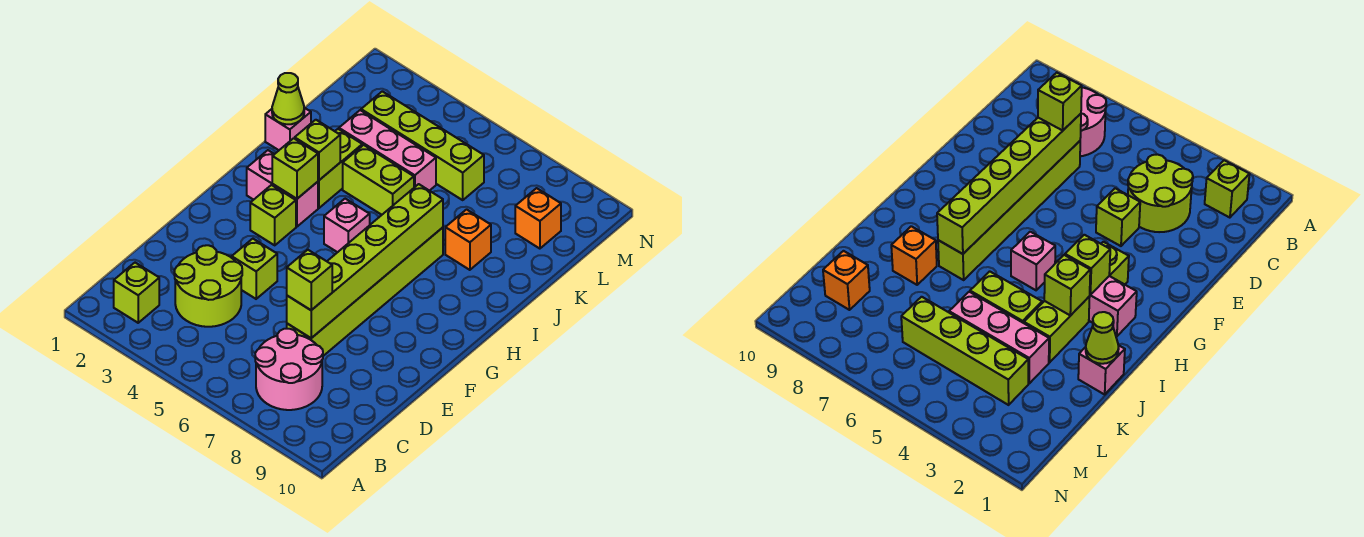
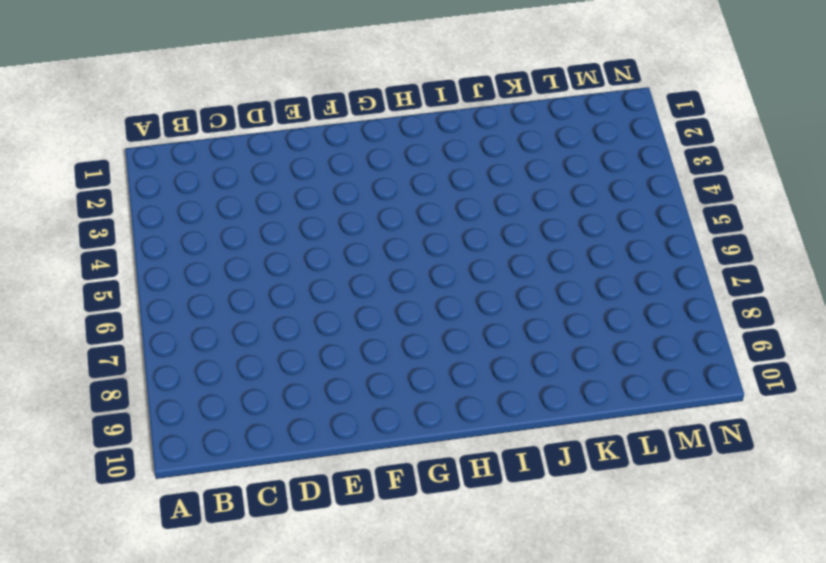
none -> lime 1x1 brick [114,263,159,323]
none -> pink 2x2 round brick [255,329,323,410]
none -> lime 2x2 round brick [174,245,242,327]

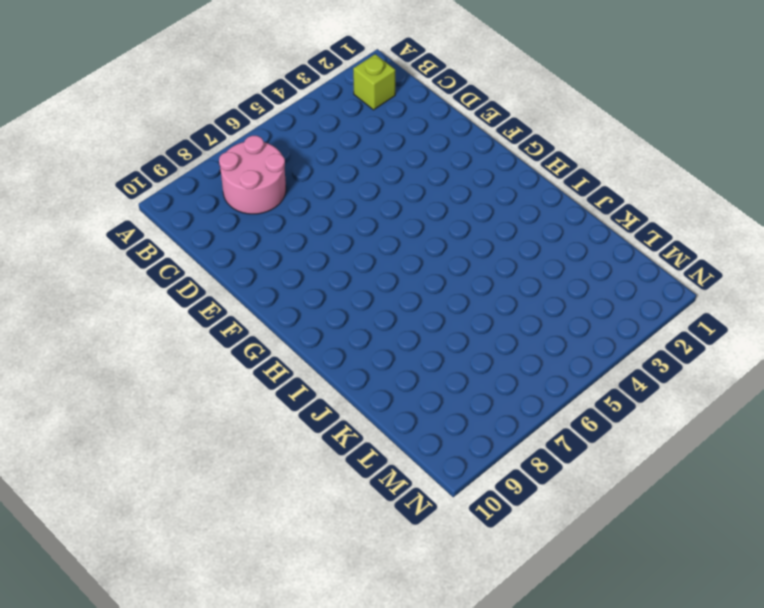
none -> lime 2x2 round brick [174,245,242,327]
none -> lime 1x6 brick [287,228,443,356]
none -> lime 1x1 brick [232,239,277,299]

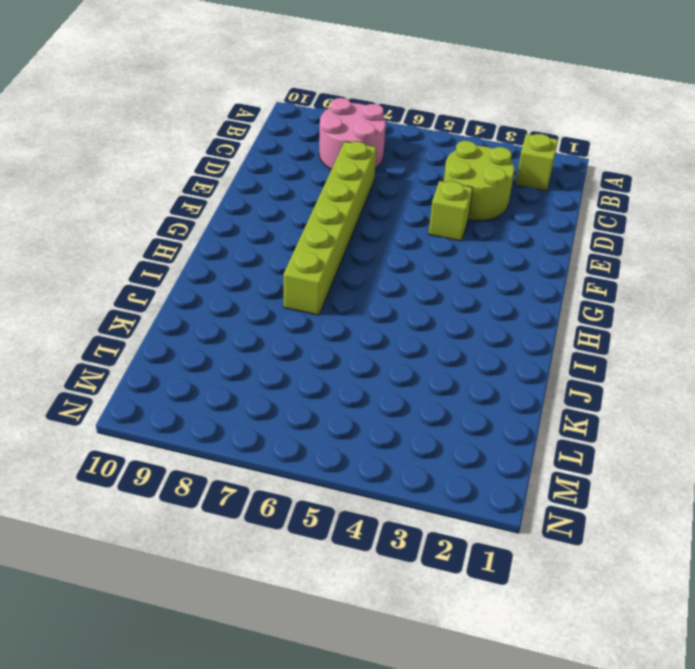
none -> lime 1x1 brick [250,185,296,245]
none -> pink 1x2 brick [247,150,318,227]
none -> pink 1x1 brick [324,199,370,252]

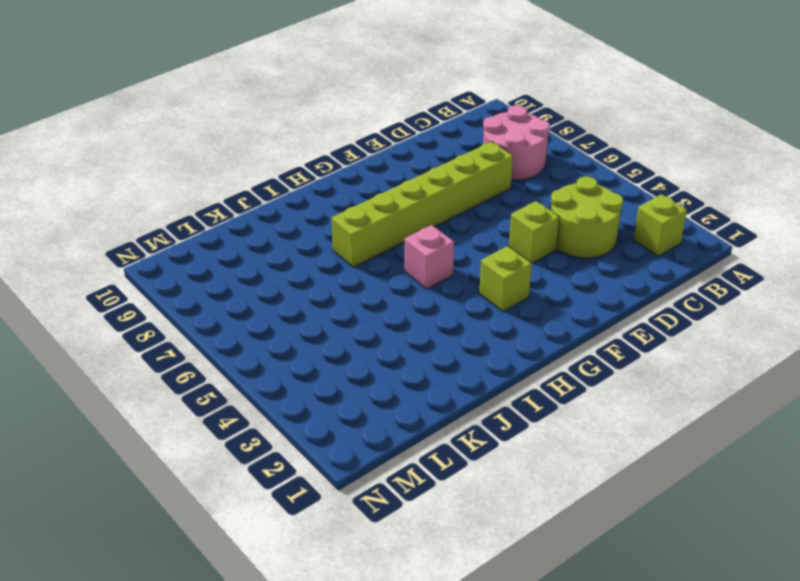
none -> pink 1x2 brick [247,150,318,227]
none -> lime 1x2 brick [318,129,362,208]
none -> pink 1x1 brick [265,108,311,150]

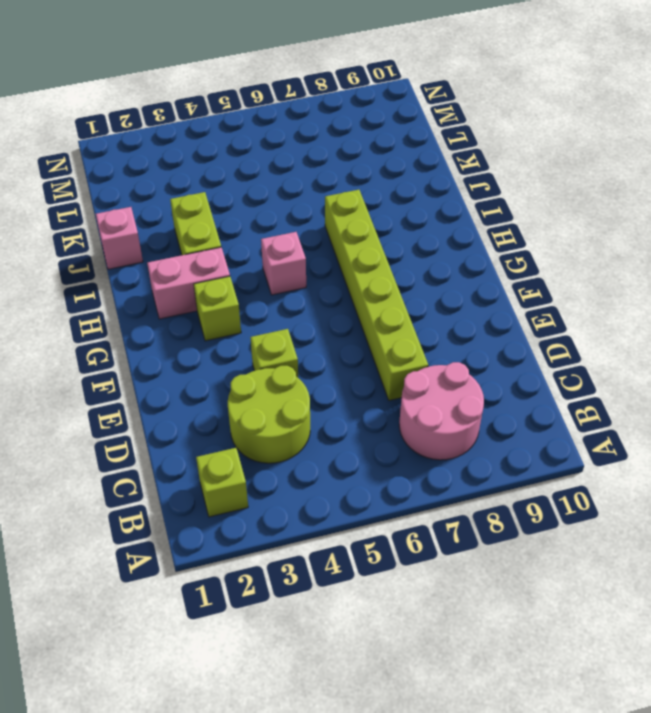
none -> lime 1x2 brick [343,145,414,215]
none -> orange 1x1 brick [445,210,491,270]
none -> pink 1x3 brick [339,110,436,191]

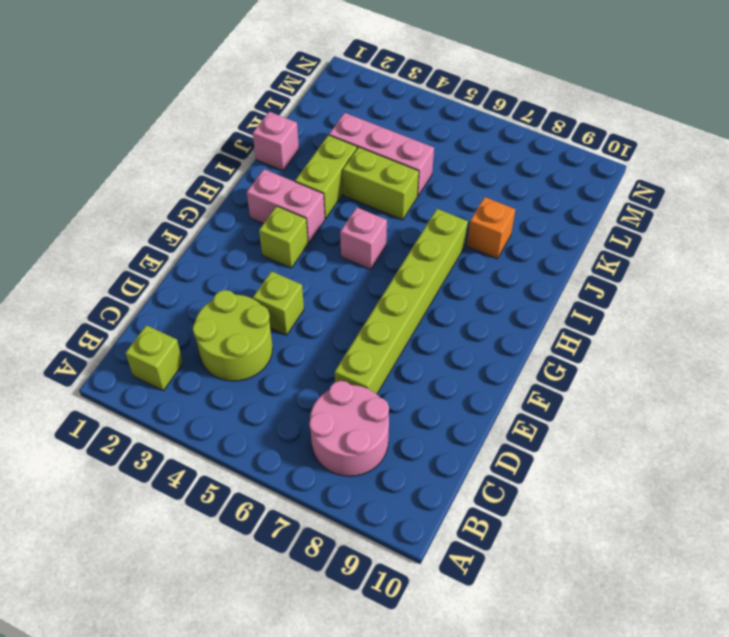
none -> lime 1x4 brick [361,91,484,200]
none -> orange 1x1 brick [515,188,561,249]
none -> lime 1x6 brick [287,184,443,338]

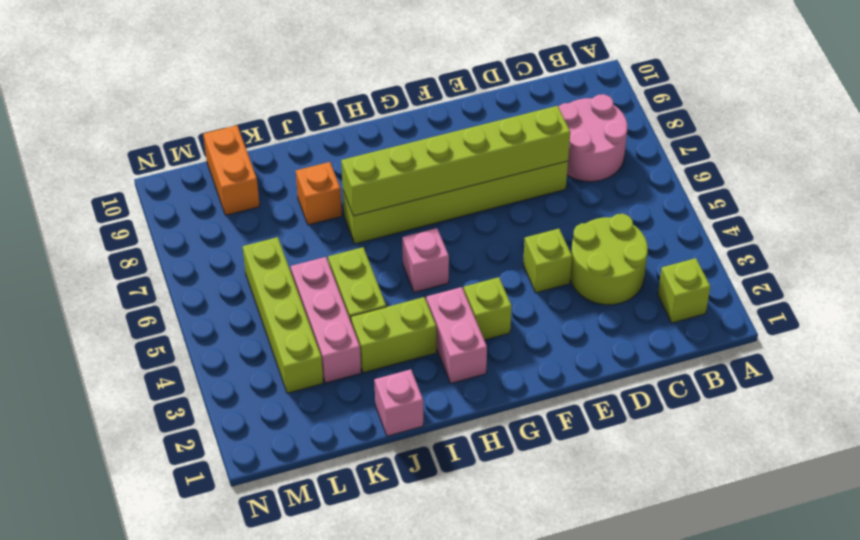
orange 1x2 brick [203,125,260,215] -> orange 1x1 brick [515,188,561,249]
none -> lime 1x1 brick [272,138,318,199]
none -> lime 1x1 brick [295,120,340,180]
none -> lime 1x1 cone [272,73,304,124]

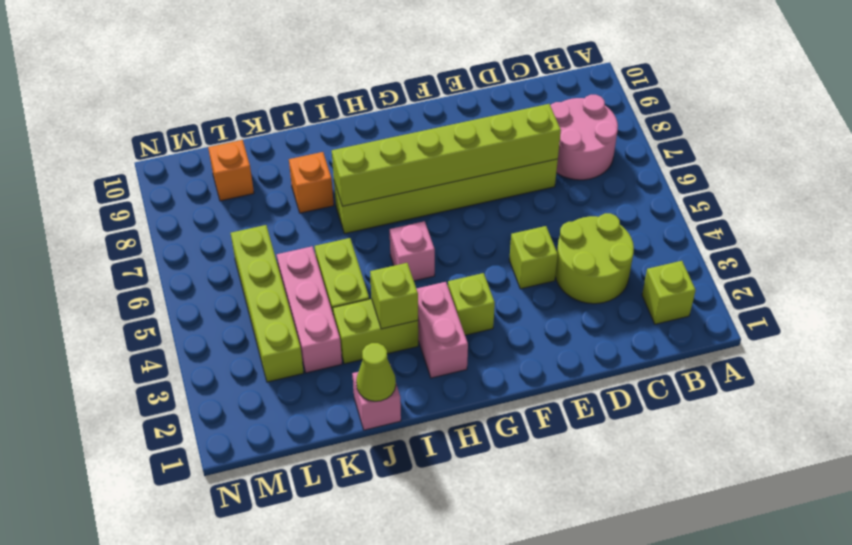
none -> lime 1x1 brick [272,138,318,199]
none -> lime 1x1 brick [287,250,332,310]

